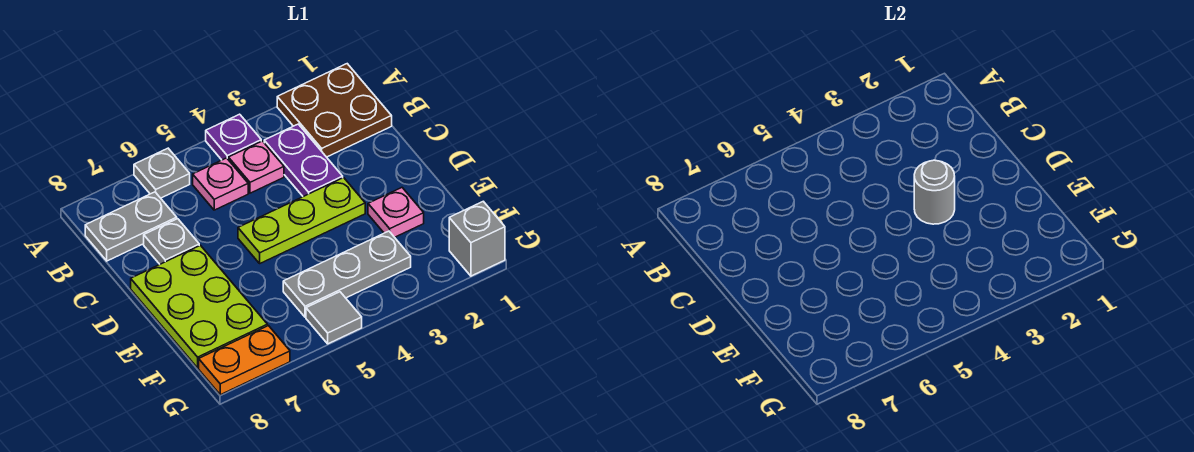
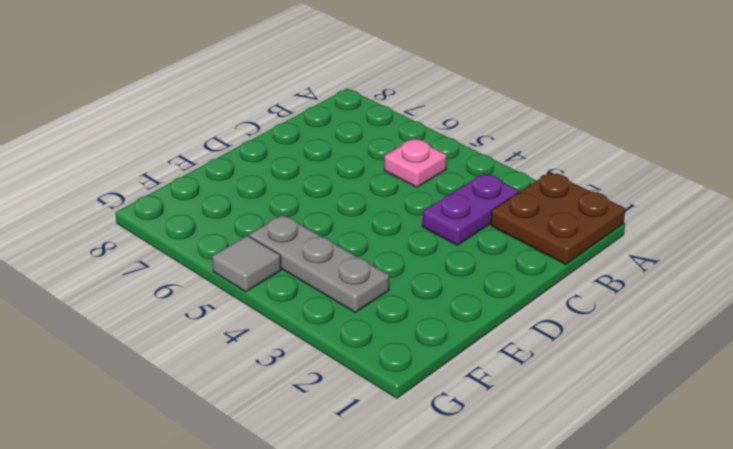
none -> purple 1x1 plate [206,114,261,160]
none -> grey 1x1 plate [134,148,190,198]
none -> pink 1x1 plate [228,141,284,193]

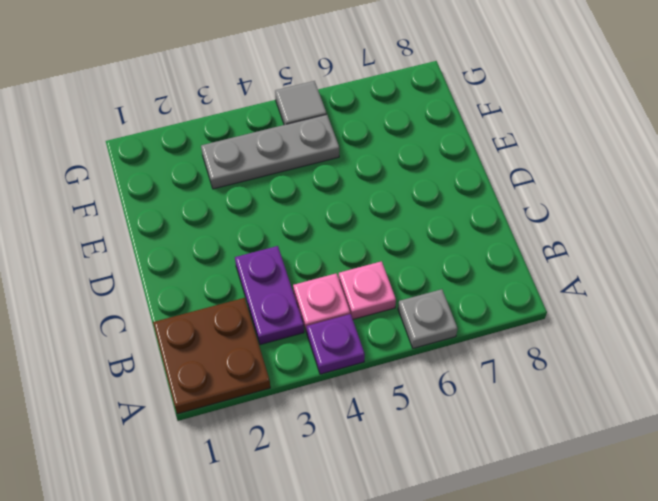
none -> grey 1x2 plate [85,192,177,261]
none -> grey 1x1 plate [144,219,199,264]
none -> lime 1x3 plate [238,178,365,263]

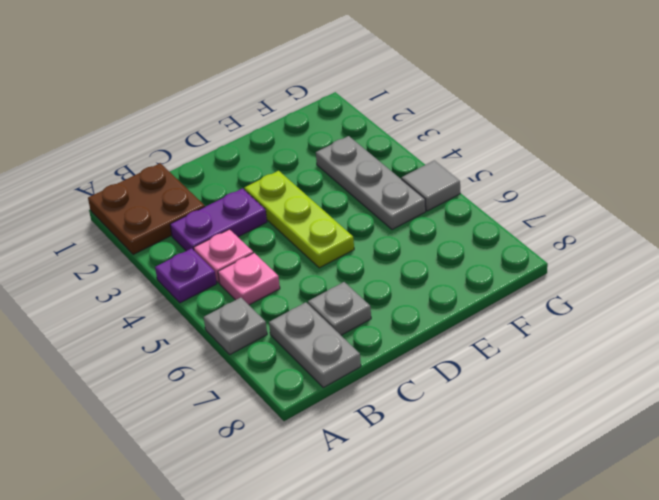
none -> lime 2x3 plate [131,245,267,368]
none -> pink 1x1 plate [368,188,424,237]
none -> grey 1x1 brick [449,201,505,276]

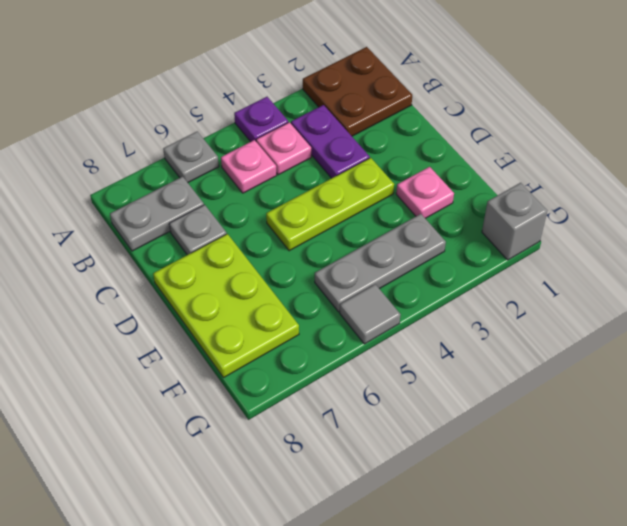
none -> orange 1x2 plate [199,326,290,395]
none -> grey 1x1 round brick [914,160,955,224]

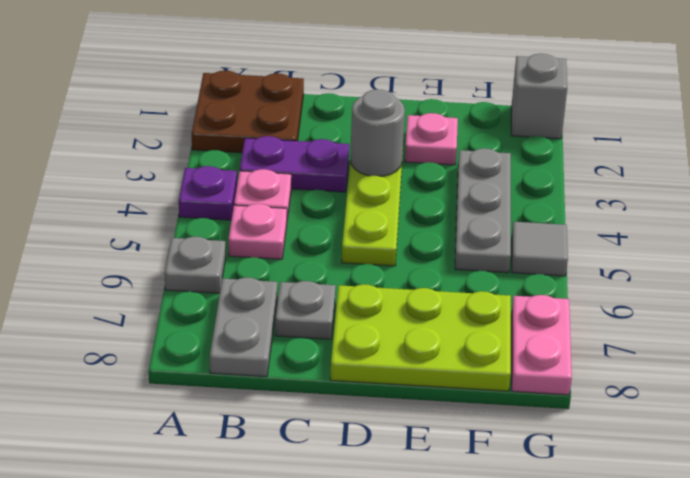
pink 1x2 plate [512,295,572,395] -> orange 1x2 plate [199,326,290,395]

